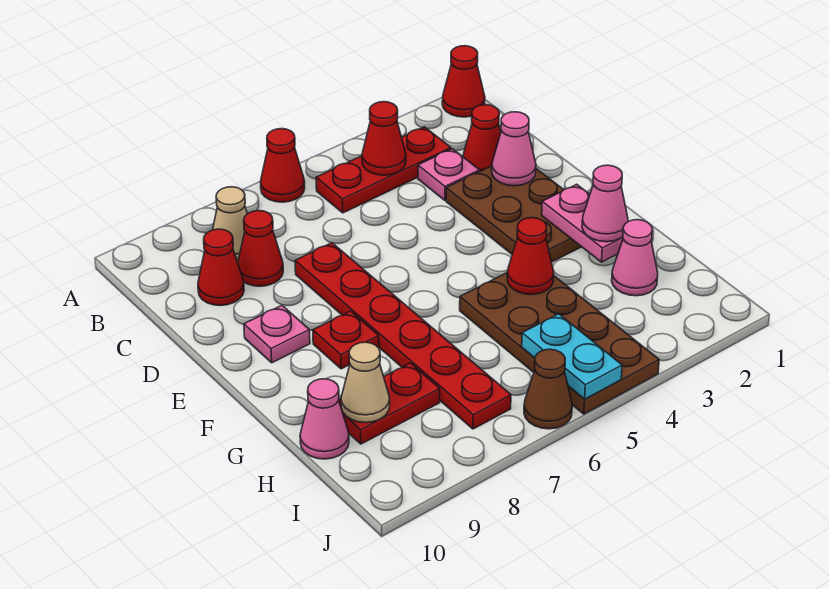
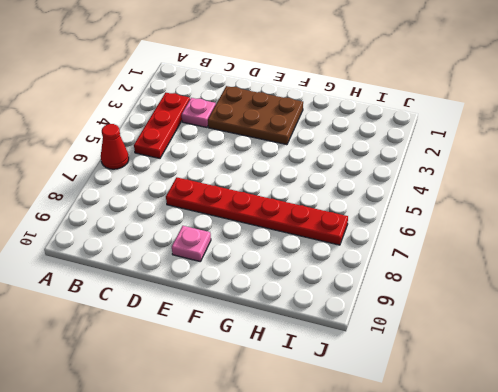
none -> red 1x1 cone [442,46,485,117]
none -> tan 1x1 cone [213,187,247,261]
none -> red 1x1 cone [463,105,501,171]

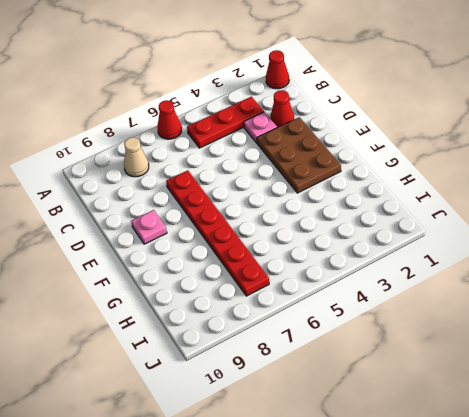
none -> red 1x1 cone [238,211,283,286]
none -> red 1x1 cone [198,229,244,306]
none -> red 1x1 plate [313,311,379,369]

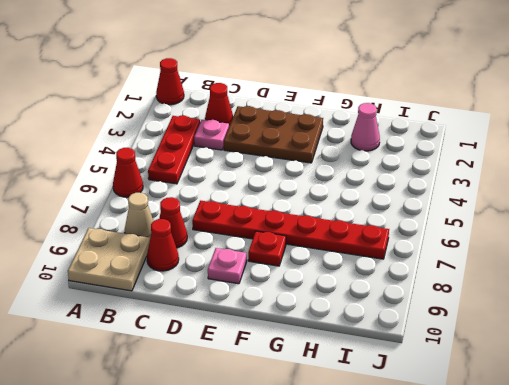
tan 2x2 plate [68,228,150,291] -> none
none -> brown 2x4 plate [460,273,659,414]
none -> red 1x2 plate [339,363,440,444]
none -> pink 1x1 cone [300,379,349,459]

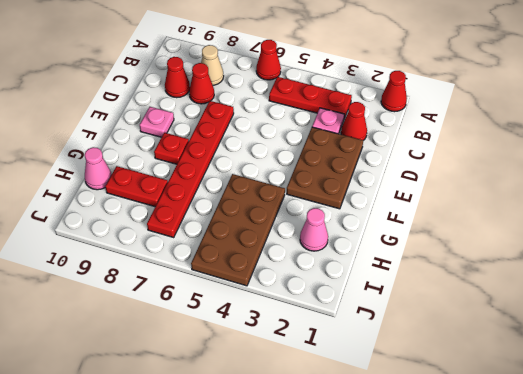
none -> brown 1x1 cone [524,349,572,429]
none -> red 1x1 cone [362,102,406,175]
none -> pink 1x1 cone [492,112,536,186]

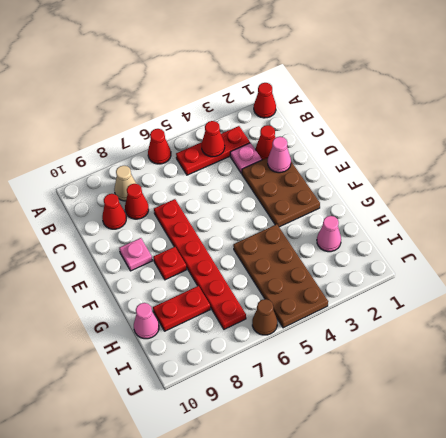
none -> pink 1x2 plate [542,184,623,262]
none -> red 1x1 cone [507,218,554,294]
none -> tan 1x1 cone [341,342,390,423]

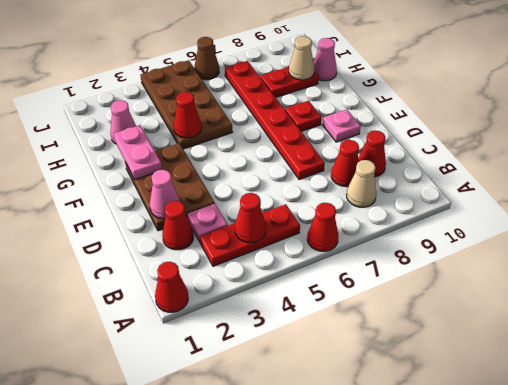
none -> cyan 1x2 plate [522,314,622,399]
none -> pink 1x1 cone [582,165,628,242]

